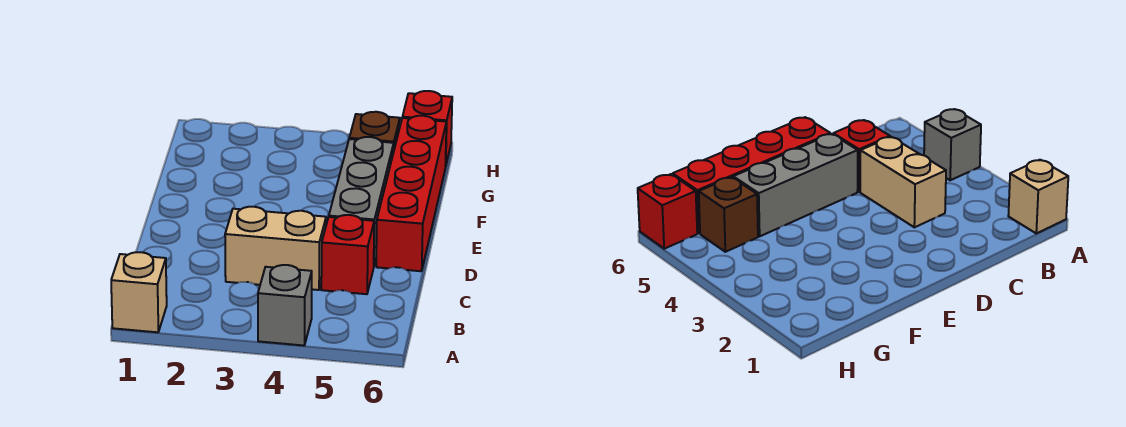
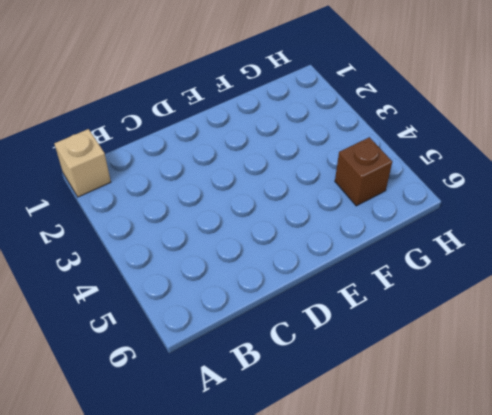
none -> grey 1x1 brick [258,265,312,345]
none -> tan 1x2 brick [225,207,326,290]

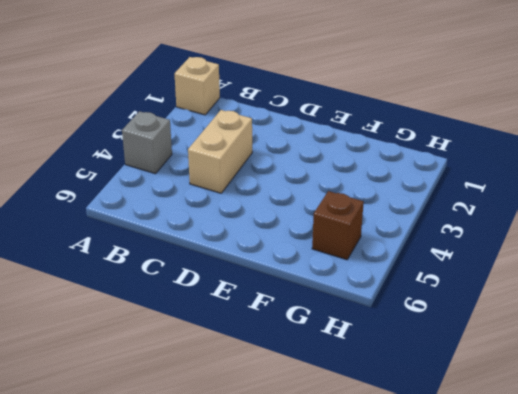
none -> red 1x1 brick [321,215,374,294]
none -> grey 1x3 brick [329,137,394,265]

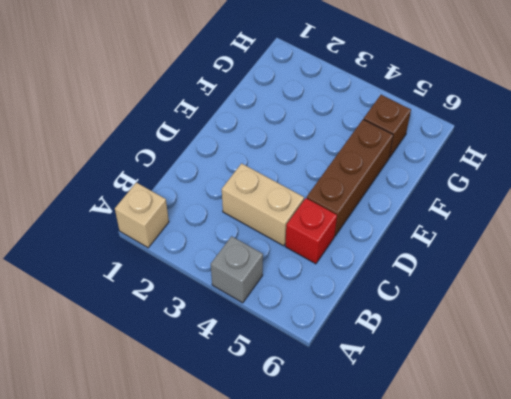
brown 1x3 brick [307,119,393,236] -> grey 1x3 brick [329,137,394,265]
none -> red 1x4 brick [376,116,447,271]
none -> red 1x1 brick [402,91,452,167]

